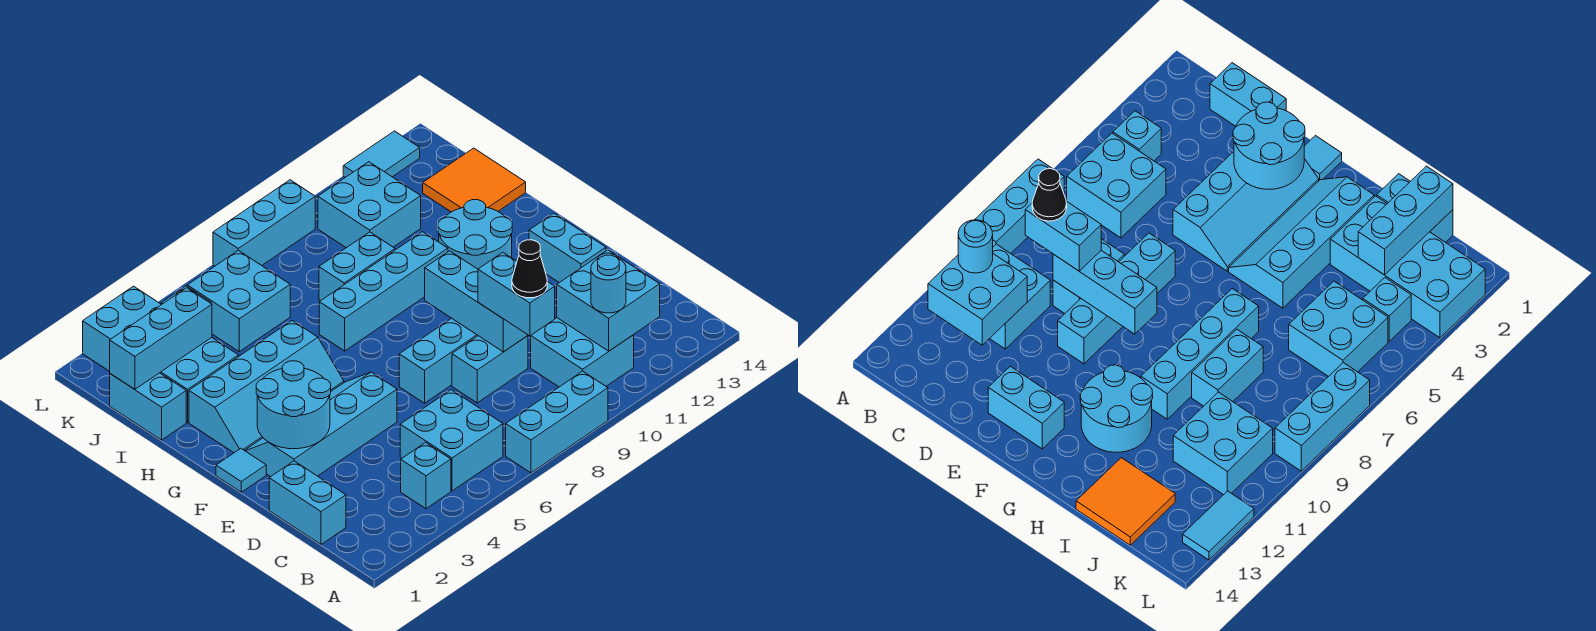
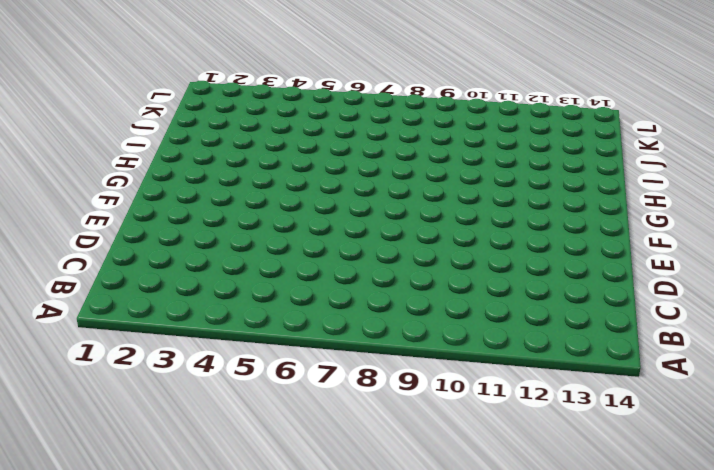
none -> cyan 1x3 brick [506,371,608,473]
none -> cyan 1x1 brick [401,443,451,509]
none -> cyan 2x2 brick [400,390,503,491]

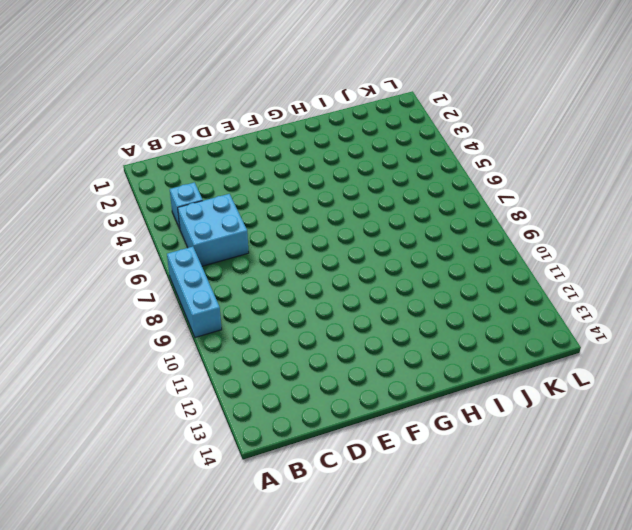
none -> cyan 2x2 brick [531,318,634,387]
none -> cyan 1x2 brick [269,461,346,544]
none -> cyan 1x2 brick [452,336,528,403]

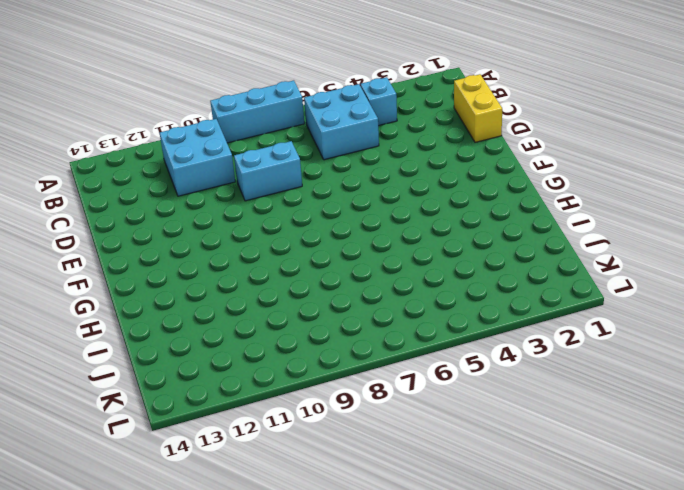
yellow 1x2 brick [454,74,502,142] -> cyan 1x2 brick [269,461,346,544]
none -> cyan 2x4 slope [244,372,397,477]
none -> cyan 1x4 brick [399,318,478,403]
none -> cyan 1x2 brick [529,213,606,283]

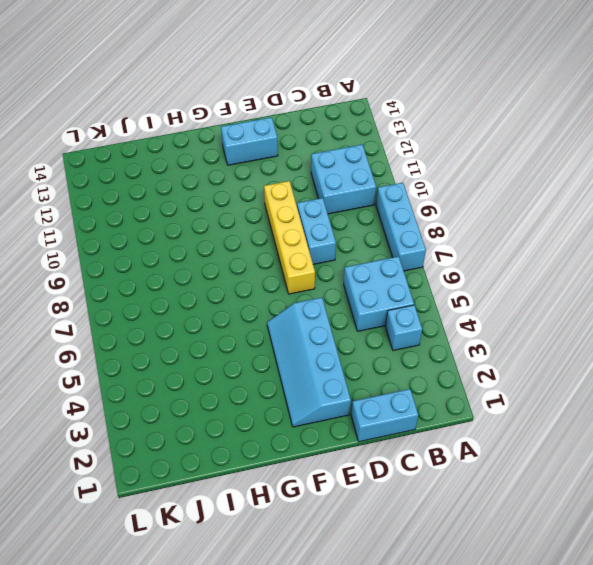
yellow 1x4 brick [264,181,315,294] -> cyan 1x4 brick [399,318,478,403]
none -> cyan 1x1 tile [216,448,266,492]
none -> cyan 2x4 slope [189,321,344,453]
none -> cyan 2x2 round brick [438,200,512,269]

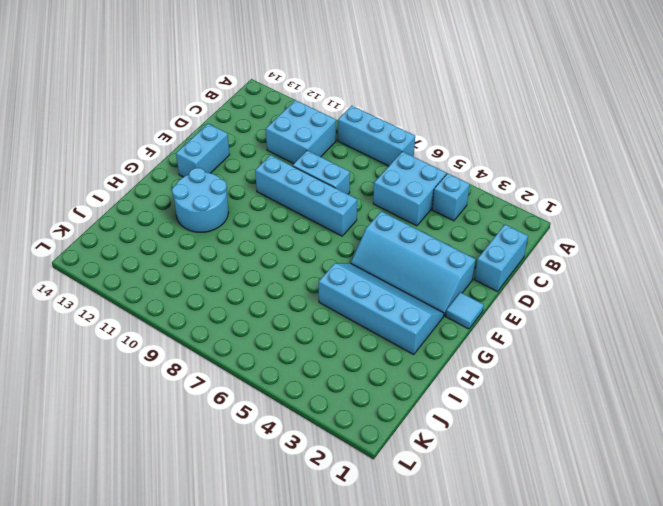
none -> cyan 1x4 brick [319,232,448,351]
none -> cyan 1x2 brick [110,373,186,440]
none -> cyan 2x4 brick [83,286,239,422]

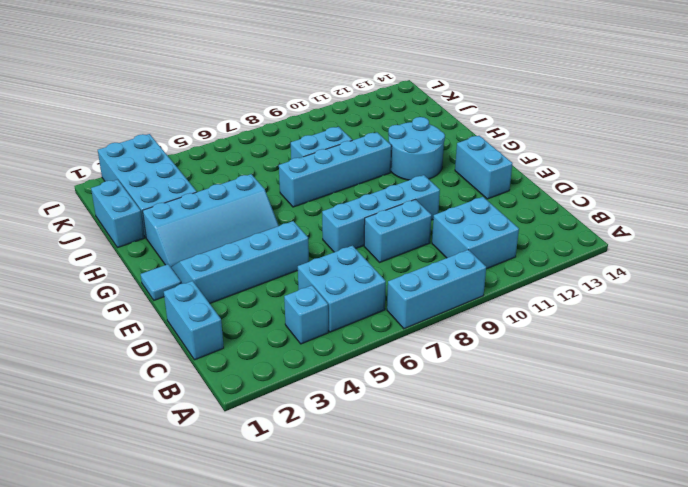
none -> orange 2x2 tile [423,148,526,212]
none -> cyan 2x2 brick [187,250,290,352]
none -> cyan 2x2 brick [318,162,421,248]

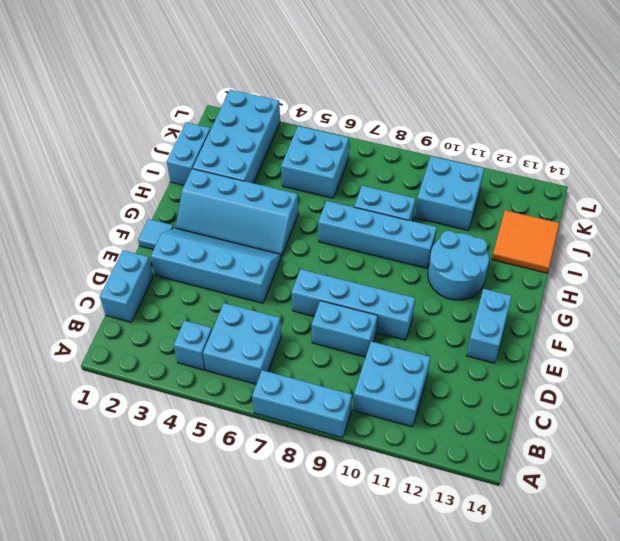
none -> cyan 1x1 brick [1363,278,1411,341]
none -> cyan 1x3 brick [213,180,315,266]
none -> cyan 1x2 tile [343,131,420,177]

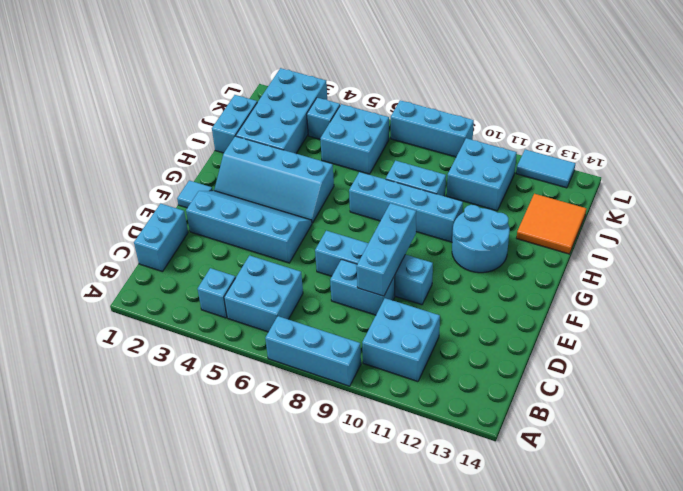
none -> cyan 1x2 brick [529,213,606,283]
none -> cyan 2x2 brick [557,250,660,351]
none -> cyan 2x2 round brick [256,361,331,449]

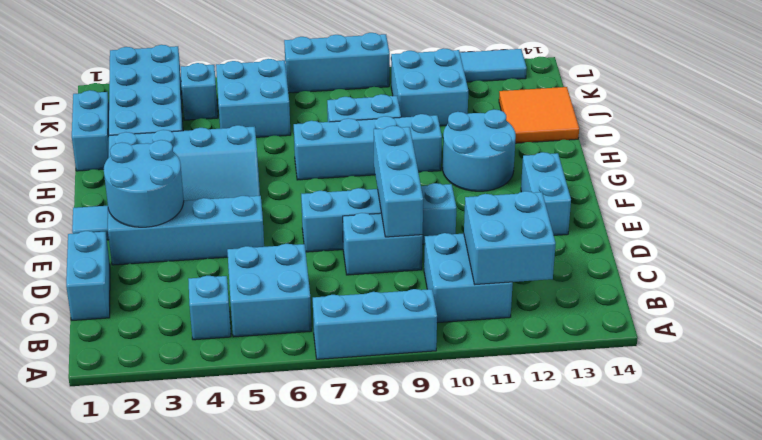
none -> cyan 1x3 brick [110,288,212,389]
none -> cyan 1x1 round brick [591,255,626,313]
none -> cyan 1x2 brick [478,252,555,336]

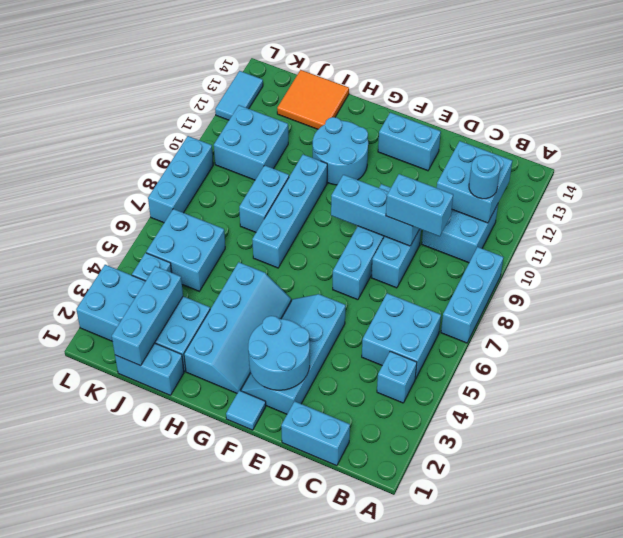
none -> black 1x1 cone [512,240,547,298]

